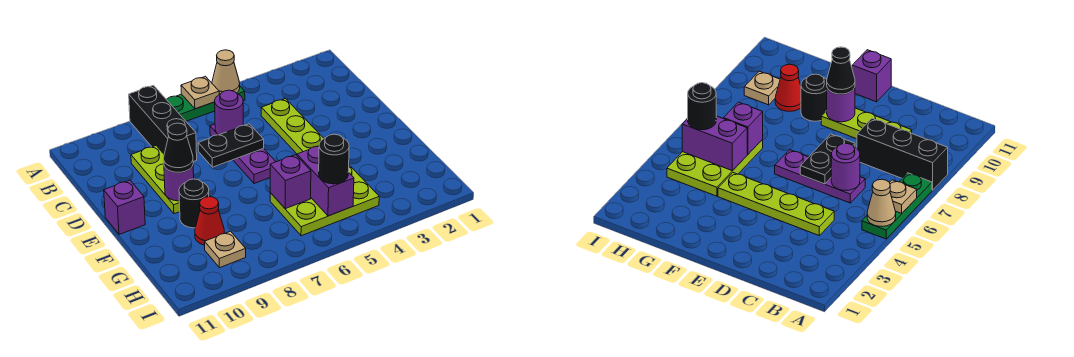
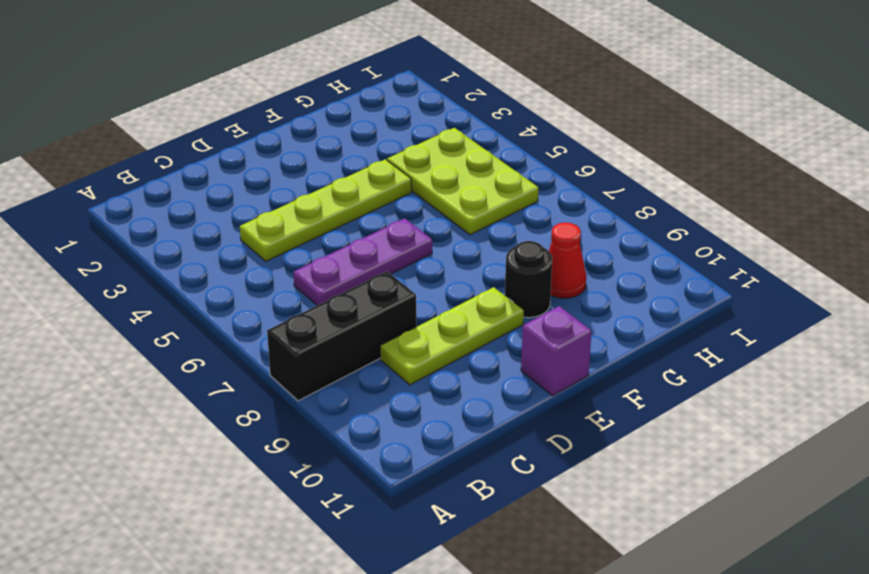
none -> green 1x3 plate [167,87,245,121]
none -> tan 1x1 plate [205,231,246,268]
none -> tan 1x1 cone [212,50,240,94]

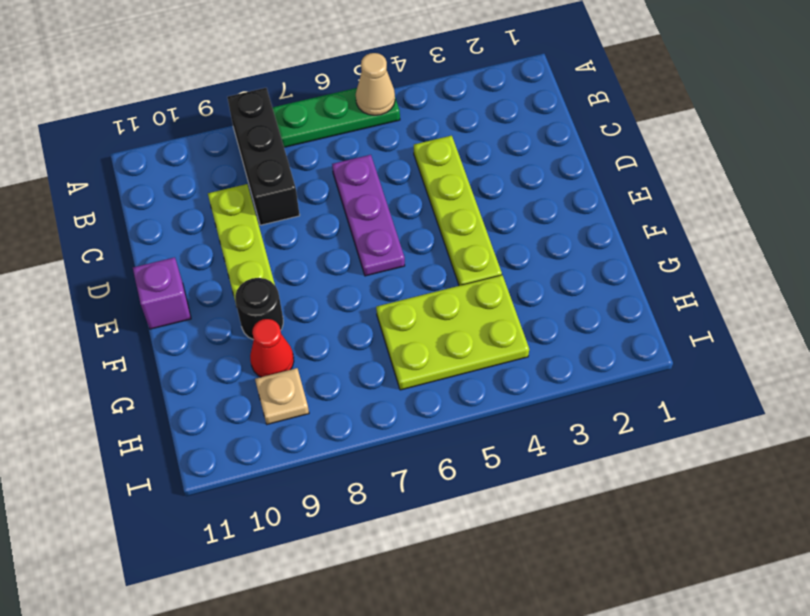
none -> tan 1x1 plate [181,76,219,109]
none -> purple 1x1 round brick [215,90,243,135]
none -> black 1x2 plate [198,124,264,167]

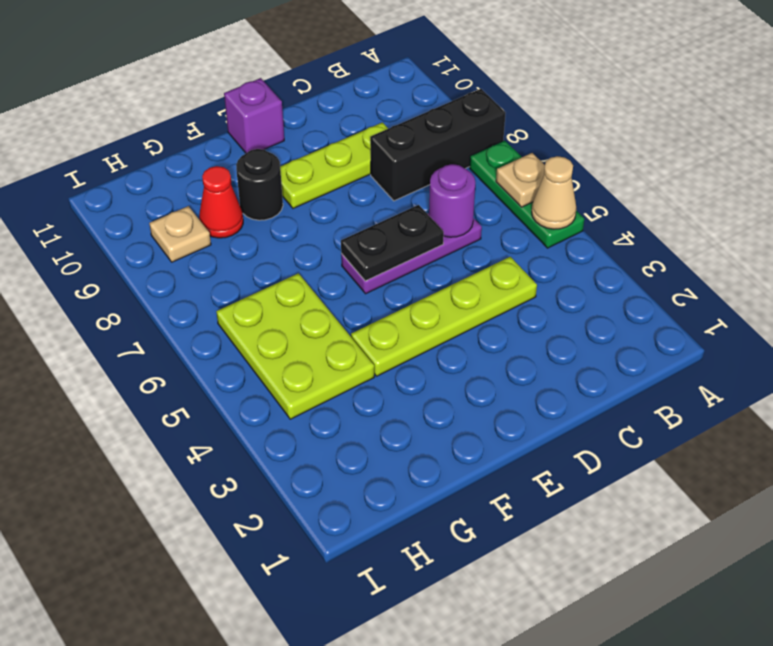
black 1x2 plate [341,205,444,281] -> black 1x2 plate turned to [198,124,264,167]
none -> purple 1x1 round brick [164,166,194,201]
none -> purple 1x2 brick [297,146,354,216]
none -> purple 1x1 brick [270,155,311,209]

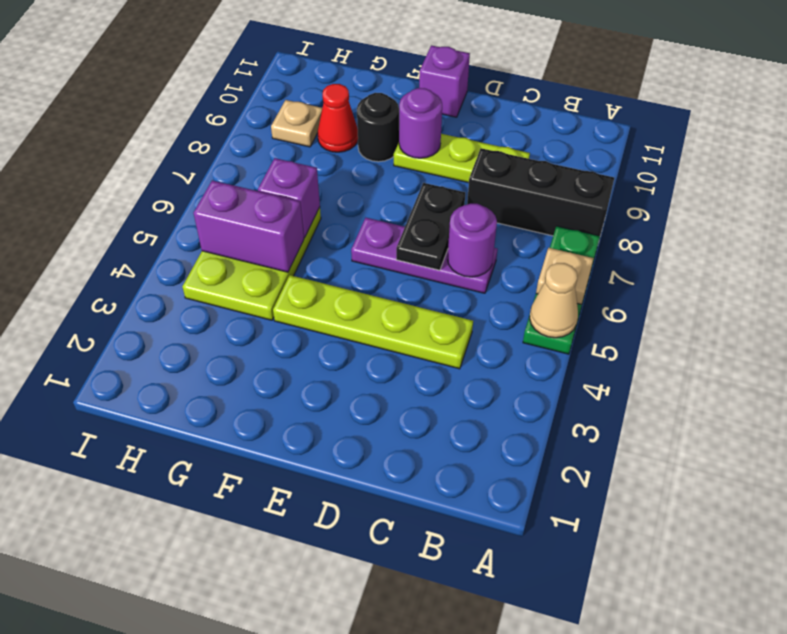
none -> black 1x1 cone [164,123,193,172]
none -> black 1x1 round brick [319,134,349,184]

